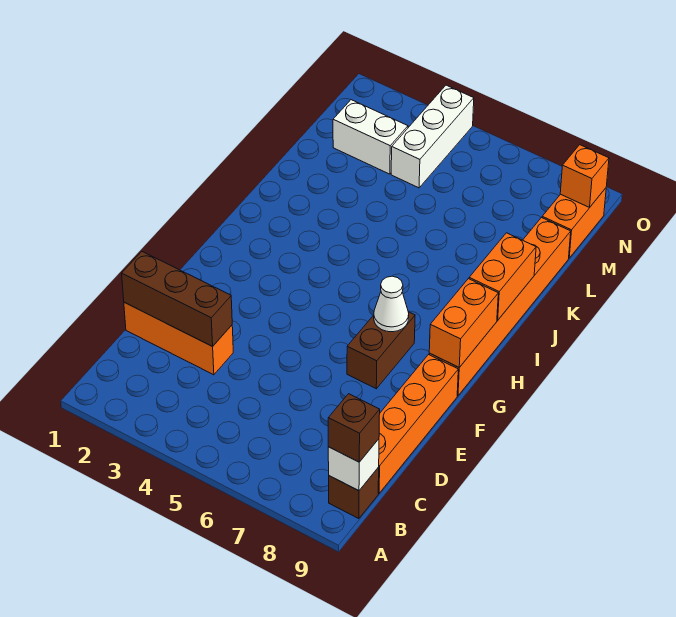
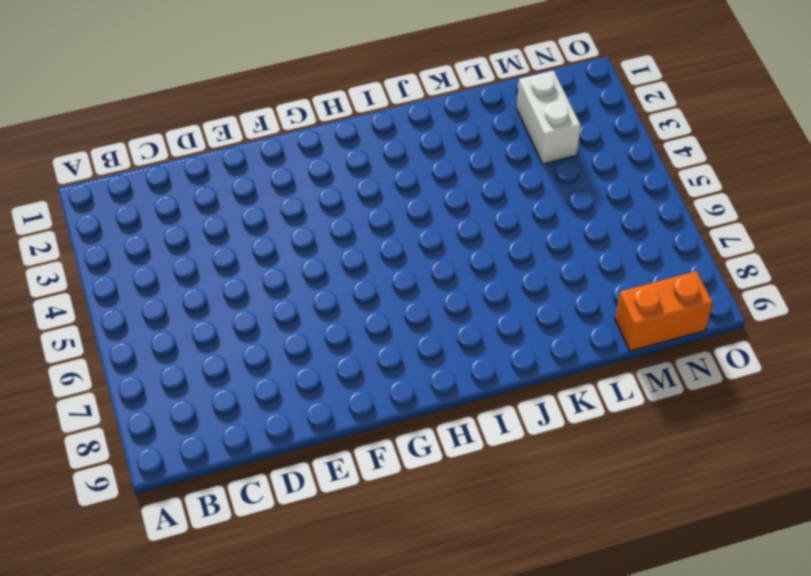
none -> brown 1x1 brick [329,467,379,519]
none -> orange 1x4 brick [378,355,458,493]
none -> orange 1x3 brick [124,302,233,375]

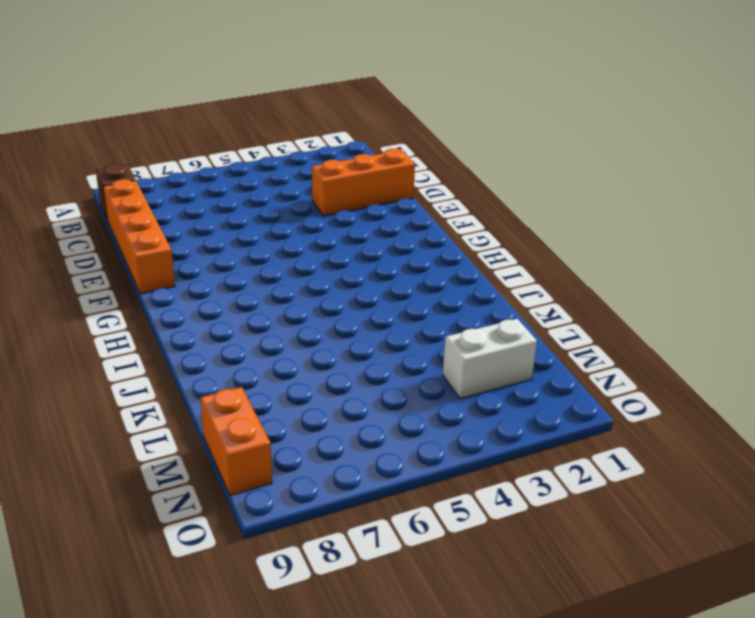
none -> brown 1x2 brick [347,312,415,389]
none -> orange 1x6 brick [429,218,571,396]
none -> white 1x3 brick [391,85,474,188]

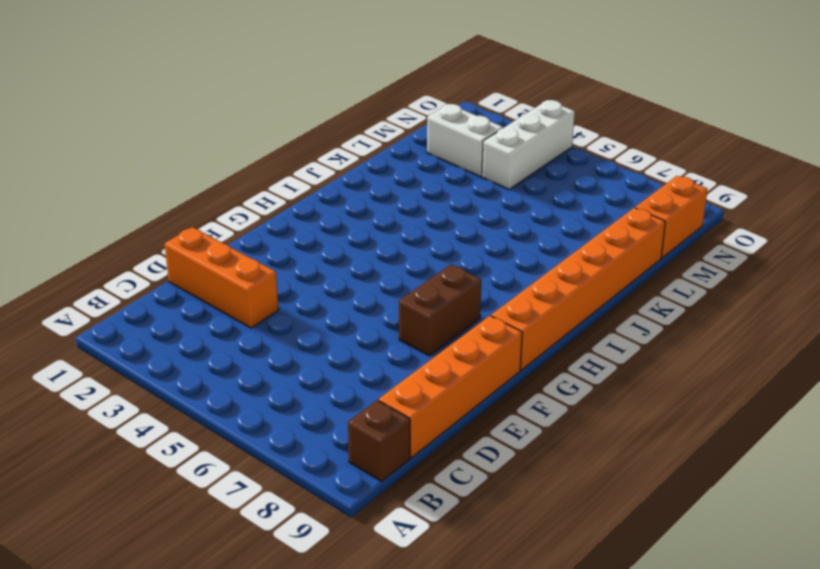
none -> white 1x1 brick [328,439,379,491]
none -> brown 1x3 brick [122,252,232,346]
none -> white 1x1 cone [374,276,409,332]

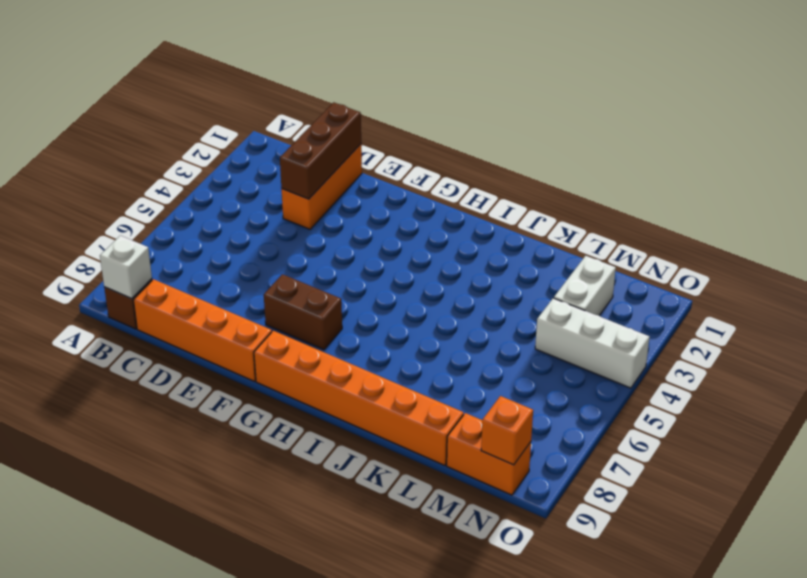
none -> white 1x1 cone [374,276,409,332]
none -> orange 1x2 brick [429,279,498,367]
none -> orange 1x2 brick [469,233,536,320]

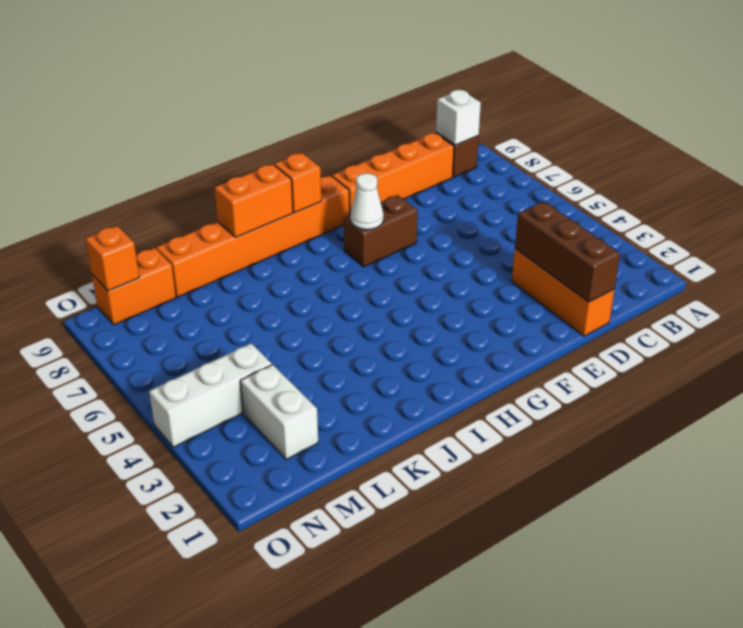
orange 1x1 brick [274,153,321,213] -> orange 1x2 brick [429,279,498,367]
none -> brown 1x1 brick [328,394,380,462]

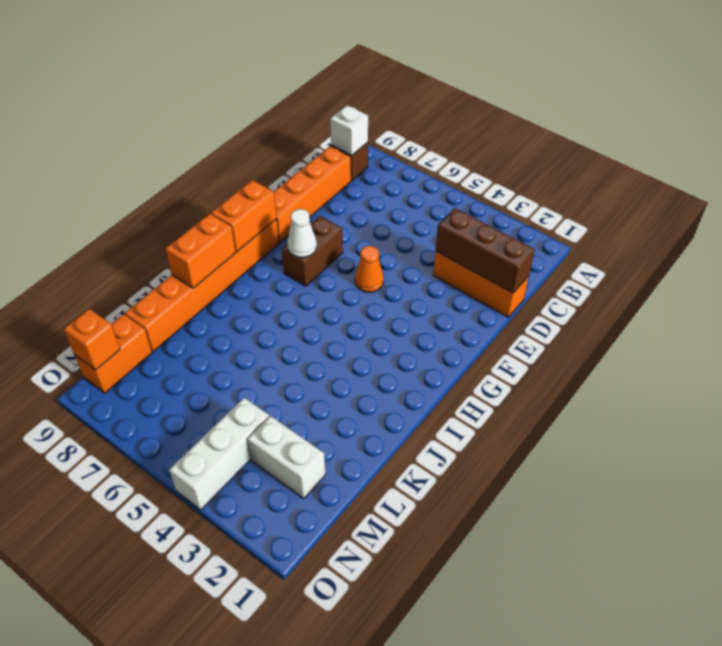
orange 1x1 cone [355,246,384,292] -> none
none -> brown 1x1 brick [328,394,380,462]

